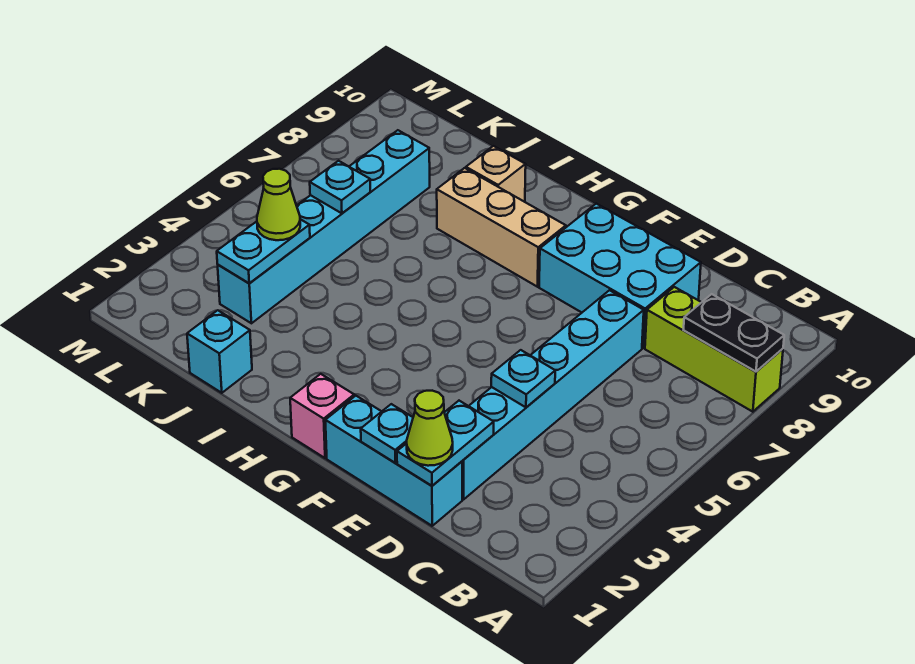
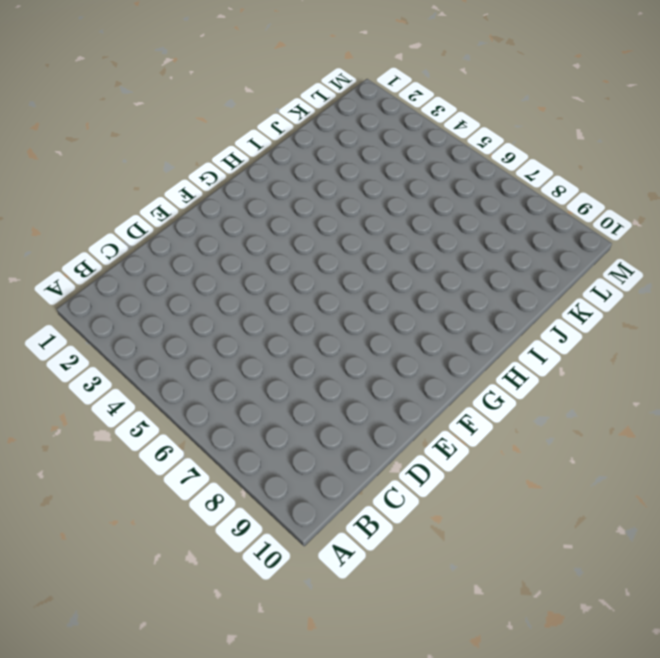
none -> lime 1x3 brick [645,287,783,412]
none -> cyan 1x3 brick [325,396,462,526]
none -> cyan 1x6 brick [462,290,644,499]

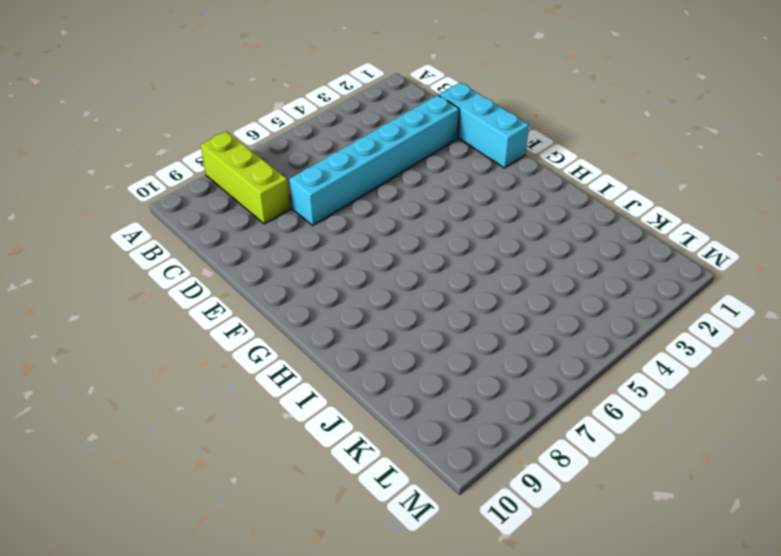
none -> cyan 2x3 brick [539,204,701,348]
none -> pink 1x1 brick [290,374,354,458]
none -> tan 1x3 brick [437,168,566,287]

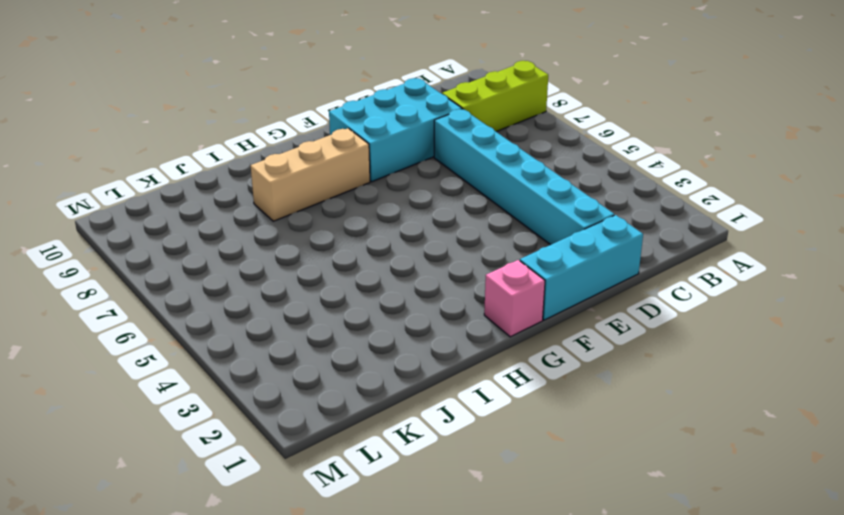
none -> tan 1x1 brick [466,146,526,202]
none -> cyan 1x1 brick [187,310,252,393]
none -> cyan 1x6 brick [218,130,430,323]

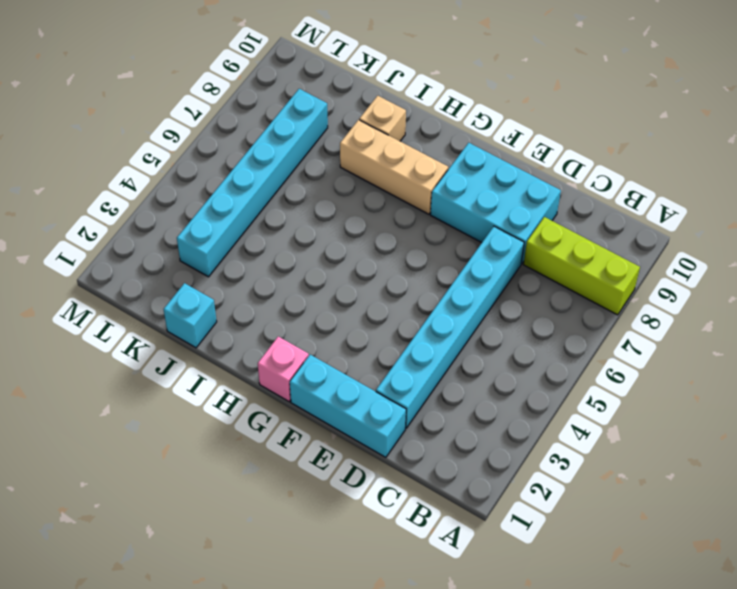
none -> black 1x2 plate [684,294,784,372]
none -> cyan 1x2 plate [397,401,494,486]
none -> cyan 1x1 plate [491,350,555,407]

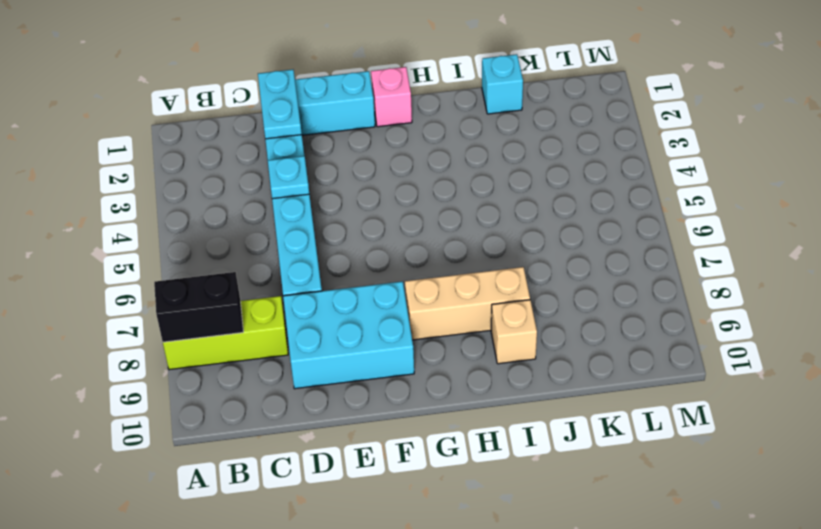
black 1x2 brick [154,272,243,342] -> black 1x2 plate [684,294,784,372]
none -> cyan 1x6 brick [218,130,430,323]
none -> cyan 1x1 plate [361,404,413,463]
none -> cyan 1x2 plate [217,219,310,283]

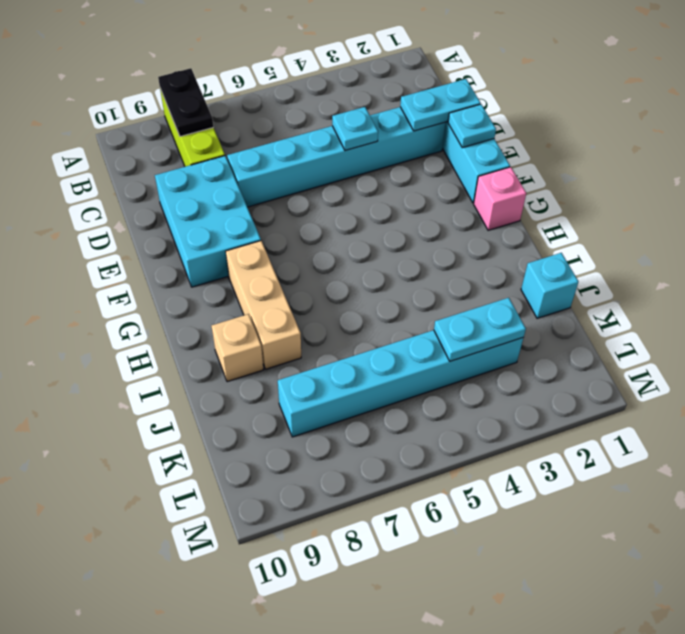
none -> cyan 1x1 plate [310,161,370,213]
none -> lime 1x1 cone [407,391,453,466]
none -> lime 1x1 cone [257,169,300,240]

